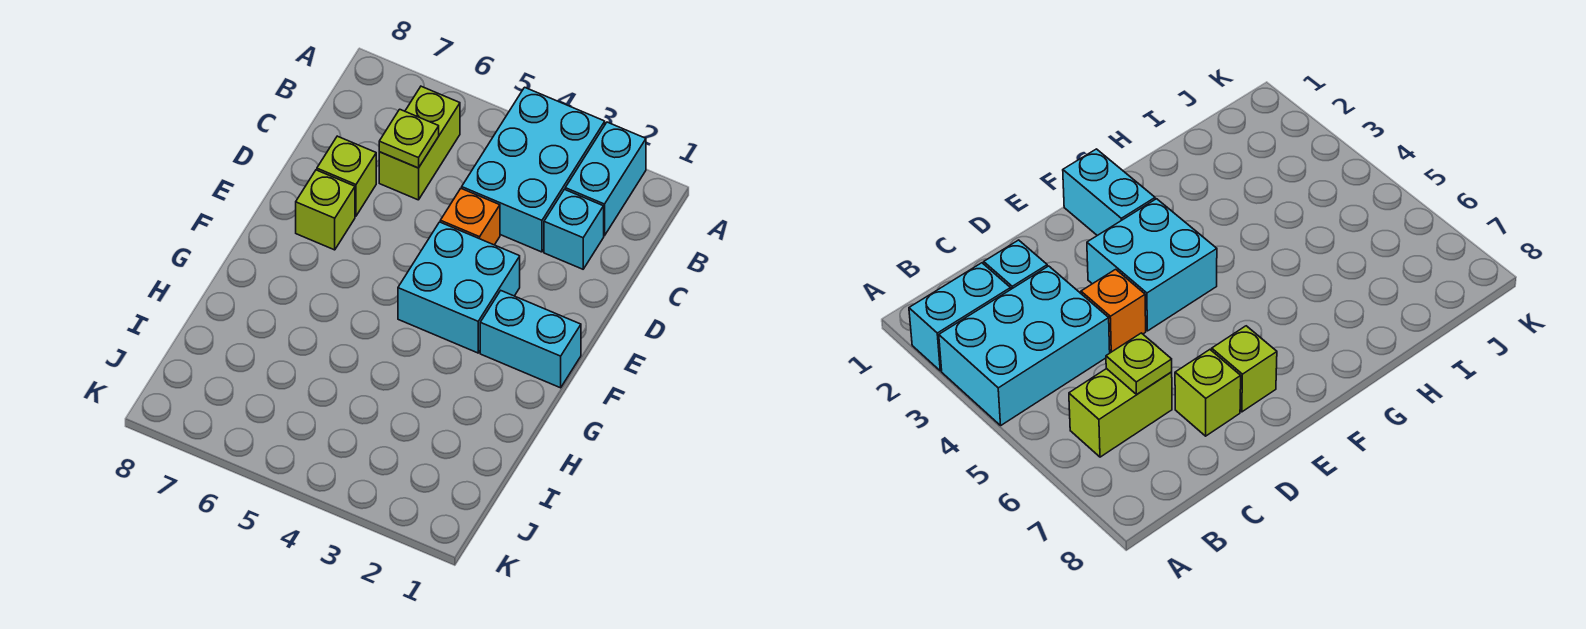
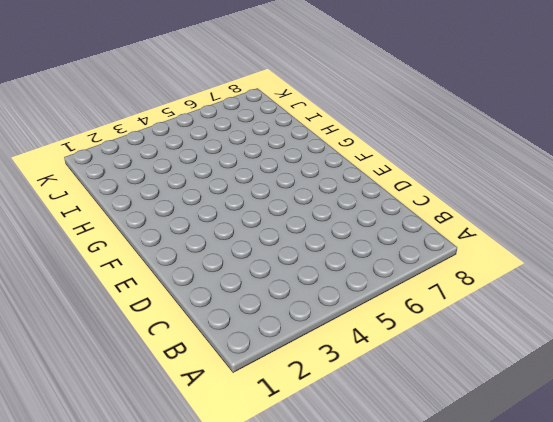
none -> cyan 1x2 brick [565,122,646,236]
none -> cyan 2x3 brick [462,87,605,252]

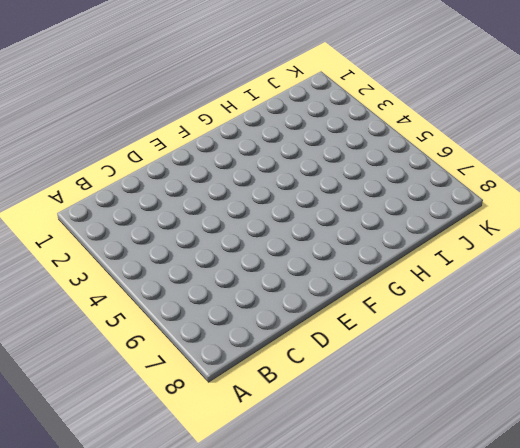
none -> cyan 1x2 brick [565,122,646,236]
none -> cyan 2x3 brick [462,87,605,252]

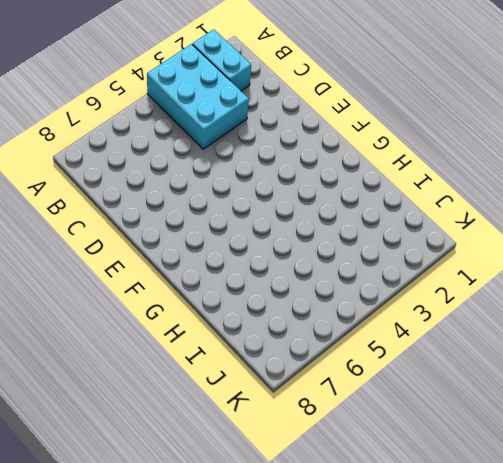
none -> lime 1x2 brick [379,86,460,200]
none -> cyan 1x1 brick [544,189,604,269]

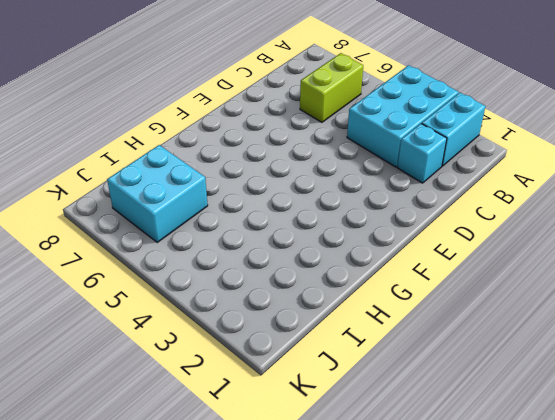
cyan 2x2 brick [107,145,208,242] -> cyan 2x2 brick moved to [398,222,520,353]
none -> orange 1x1 brick [440,188,500,245]
none -> lime 1x1 brick [317,136,376,216]

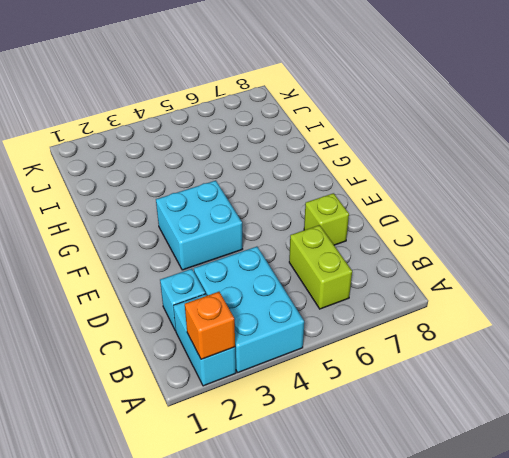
orange 1x1 brick [185,292,235,359] -> orange 1x1 brick moved to [440,188,500,245]
none -> lime 1x1 brick [296,170,355,250]
none -> cyan 1x2 brick [480,291,581,388]

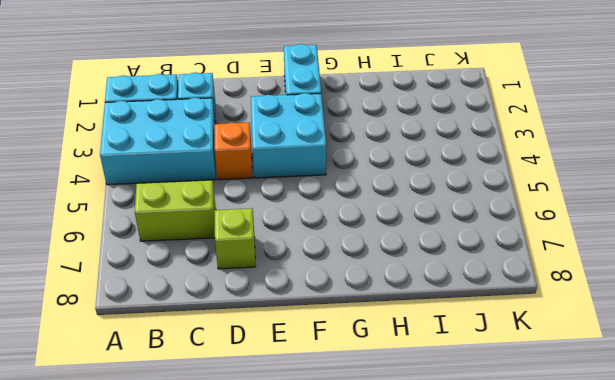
none -> lime 1x1 brick [296,170,355,250]
none -> lime 1x1 plate [379,109,439,168]

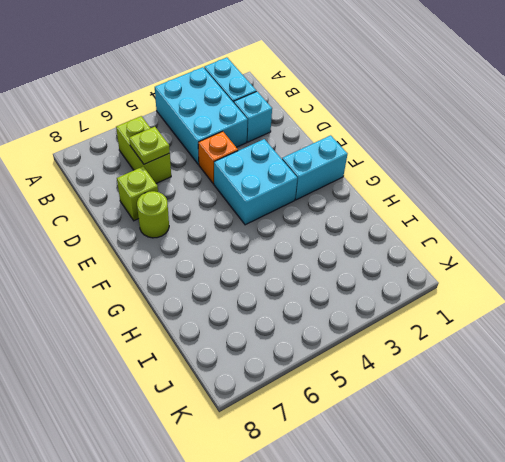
lime 1x1 round brick [137,191,169,238] -> lime 1x1 brick [296,170,355,250]

